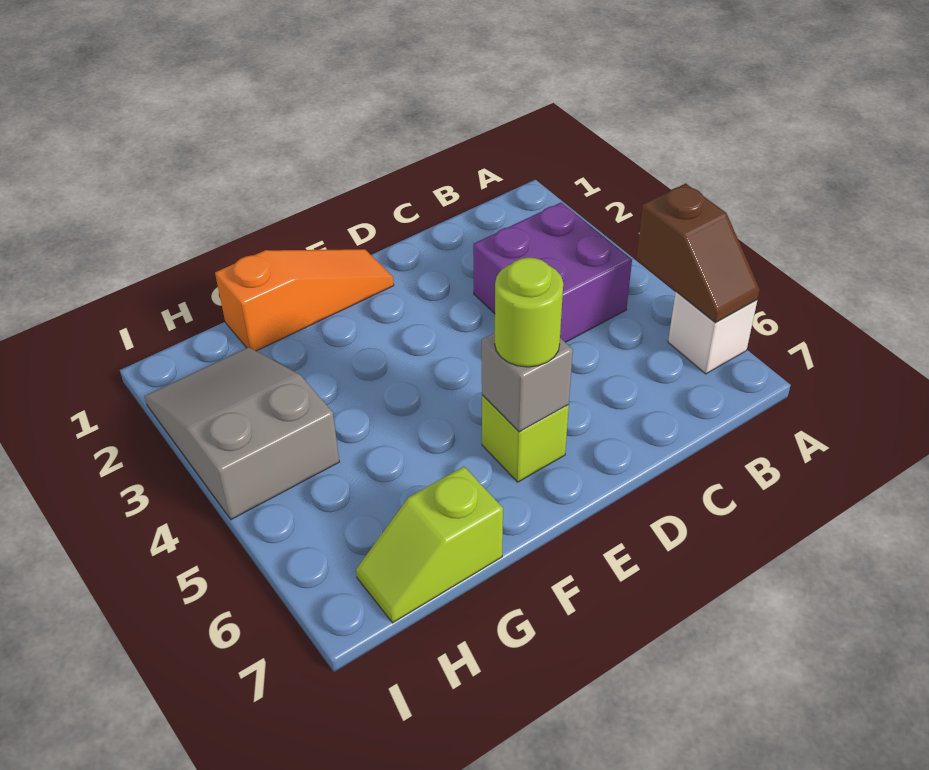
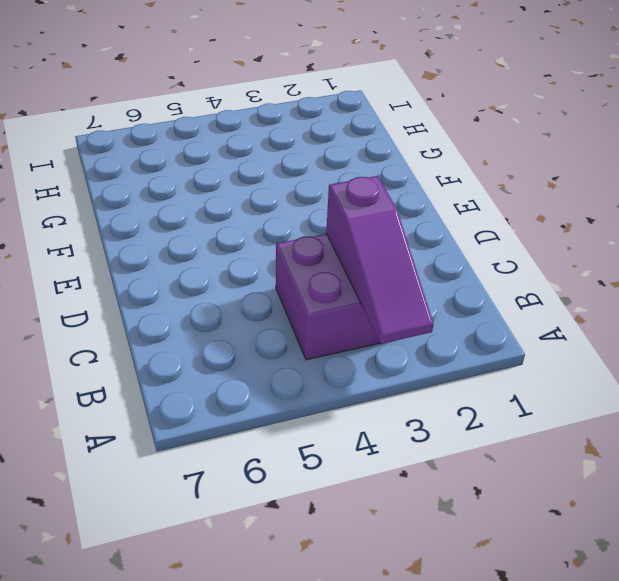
purple 1x3 slope [326,176,433,344] -> none
none -> white 1x1 brick [668,292,757,374]
none -> orange 1x3 slope [215,249,394,351]

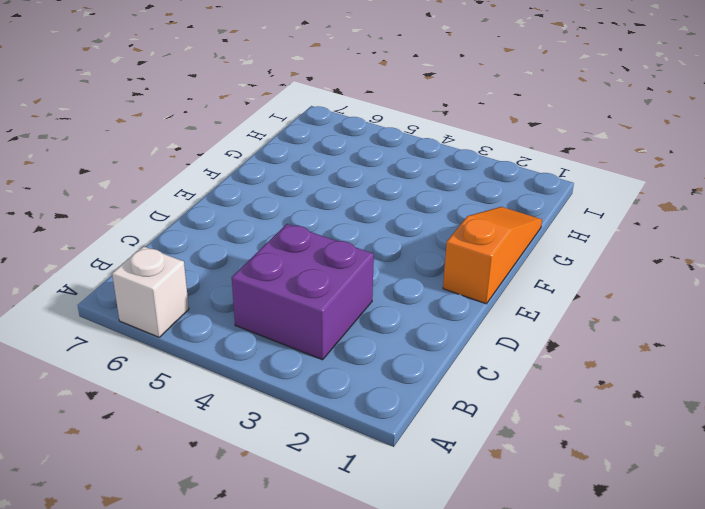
orange 1x3 slope [443,207,542,304] -> orange 1x3 slope turned to [215,249,394,351]
none -> lime 1x1 brick [482,395,569,482]
none -> lime 1x2 slope [356,467,503,623]

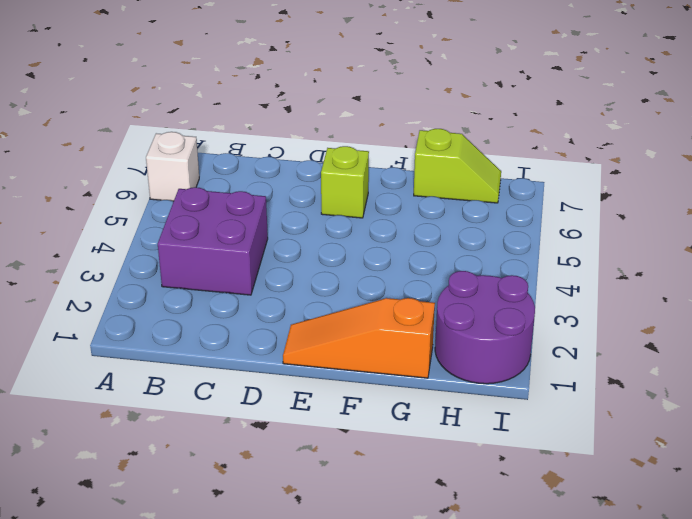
purple 2x2 round brick [435,271,535,384] -> grey 2x3 slope [145,347,339,520]
none -> brown 1x2 slope [636,183,760,323]
none -> grey 1x1 brick [482,333,573,432]

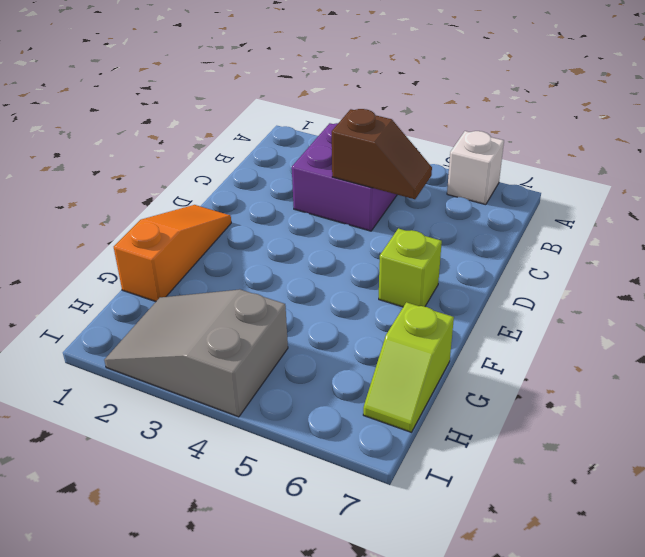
brown 1x2 slope [332,109,432,199] -> brown 1x2 slope moved to [636,183,760,323]
none -> grey 1x1 brick [482,333,573,432]
none -> lime 1x1 round brick [495,258,563,367]

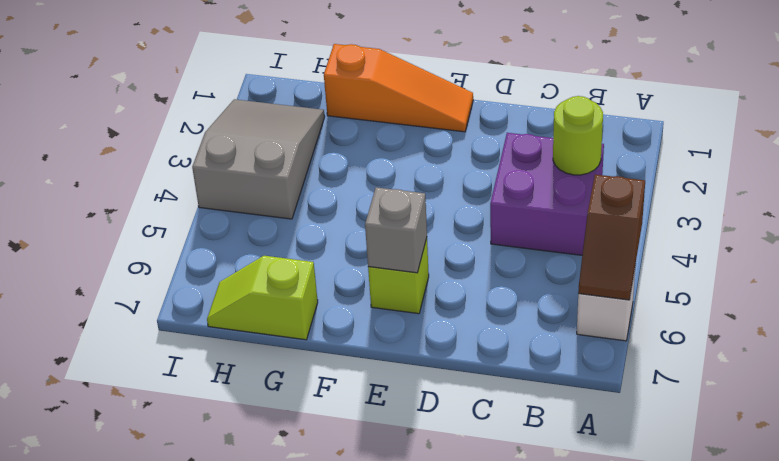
lime 1x1 round brick [553,96,603,175] -> lime 1x1 round brick moved to [495,258,563,367]

